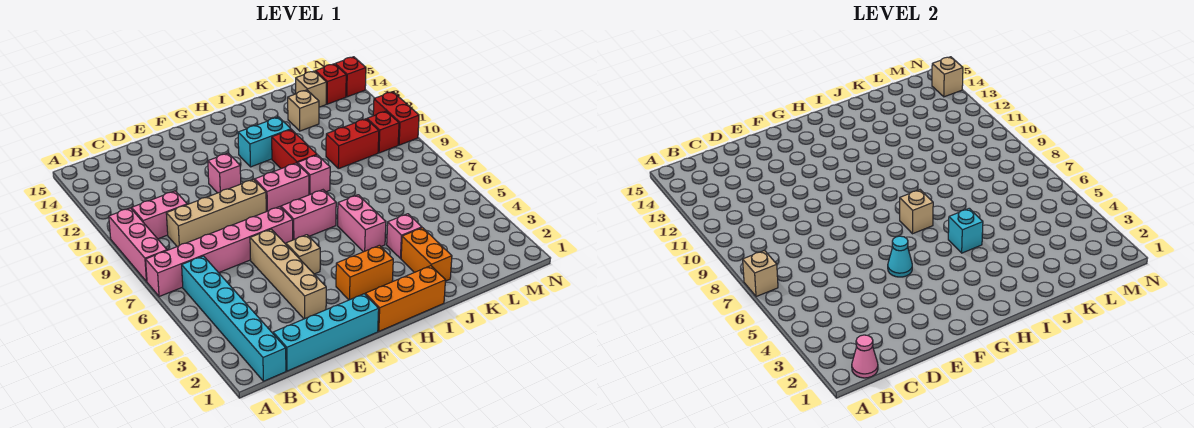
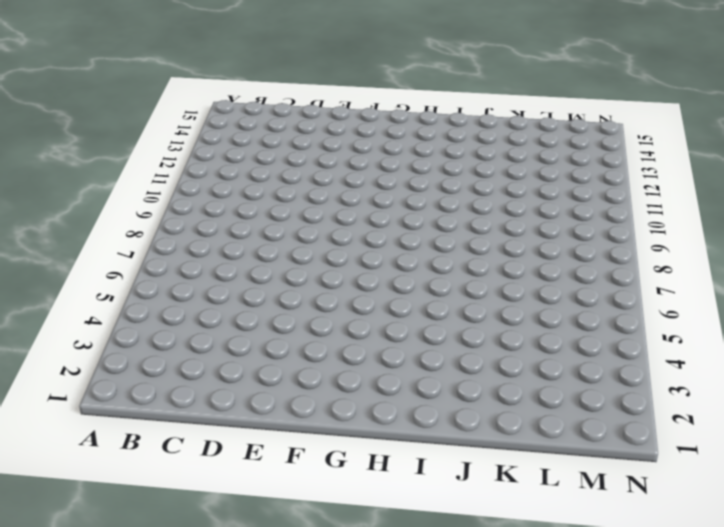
none -> pink 1x6 brick [146,207,293,297]
none -> pink 1x3 brick [109,208,167,281]
none -> cyan 1x6 brick [182,256,286,381]
none -> pink 1x2 brick [131,191,187,239]

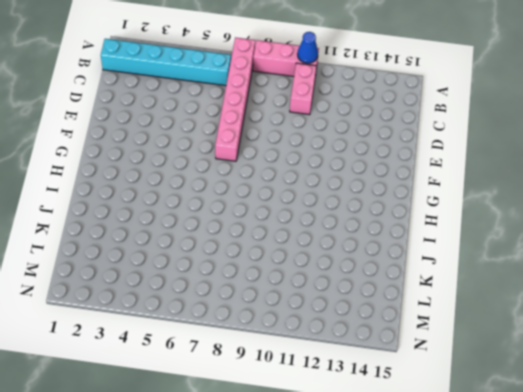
blue 1x1 cone [298,32,318,63] -> none
none -> cyan 1x4 brick [273,294,379,371]
none -> tan 1x4 brick [166,179,266,246]
none -> tan 1x4 brick [250,229,326,319]
none -> tan 1x1 brick [286,235,320,274]

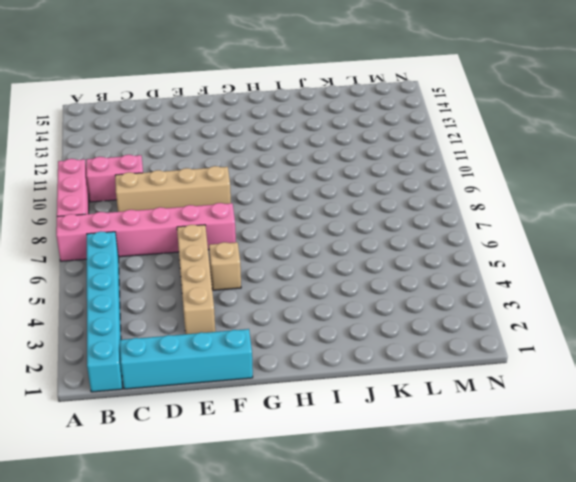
none -> pink 1x1 brick [208,153,241,193]
none -> orange 1x3 brick [365,266,445,331]
none -> orange 1x2 brick [336,245,393,300]
none -> pink 1x2 brick [281,190,336,240]

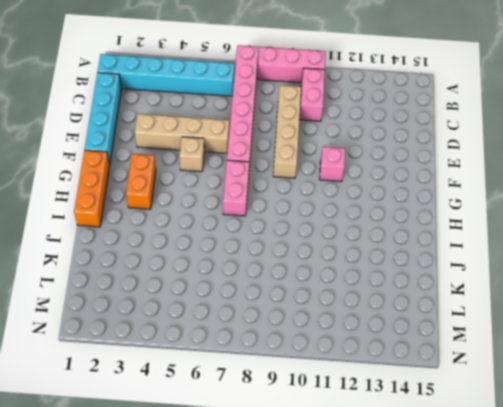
none -> pink 1x2 brick [255,163,309,212]
none -> cyan 1x2 brick [238,117,291,167]
none -> pink 1x2 brick [338,195,386,252]
none -> pink 1x1 brick [298,155,330,195]

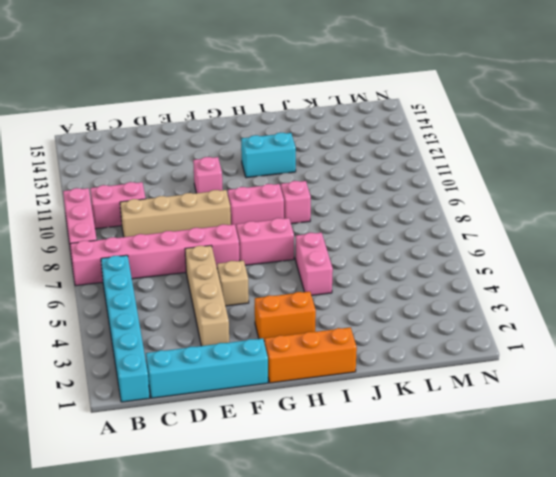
none -> red 1x2 brick [272,130,317,169]
none -> orange 1x2 brick [401,228,452,281]
none -> pink 1x1 brick [387,214,422,259]
none -> red 1x2 brick [326,119,379,169]

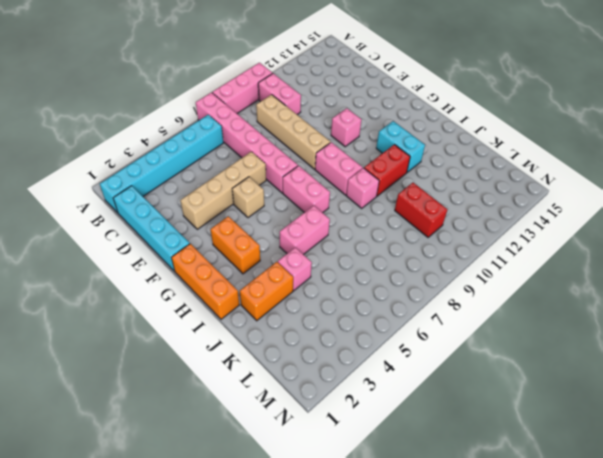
none -> tan 1x1 brick [288,90,319,131]
none -> tan 1x1 brick [296,71,326,107]
none -> red 1x1 brick [367,111,399,153]
none -> red 1x1 brick [315,64,346,104]

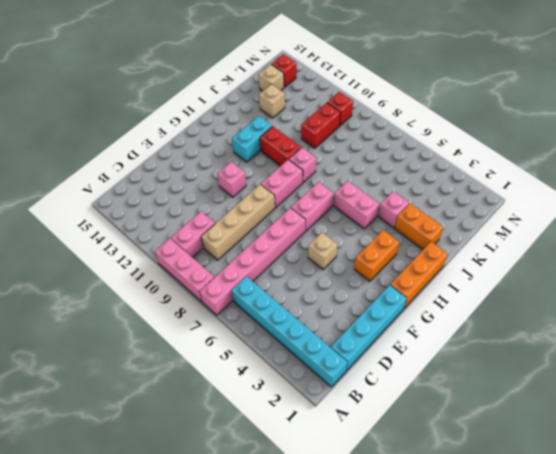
none -> tan 1x4 brick [250,229,326,319]
none -> red 1x2 brick [373,92,419,145]
none -> red 1x1 brick [335,57,366,97]
none -> tan 1x1 brick [743,250,778,297]

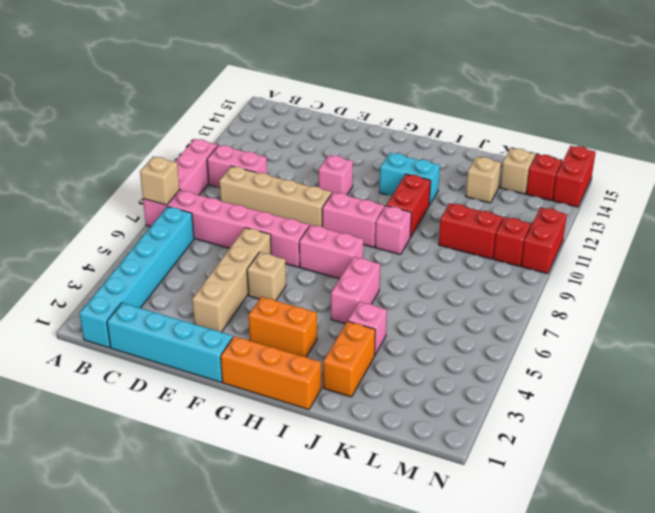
red 1x2 brick [553,146,596,207] -> red 1x1 brick [335,57,366,97]
none -> pink 1x1 cone [852,335,878,378]
none -> cyan 1x1 cone [888,236,912,277]
none -> tan 1x1 brick [900,190,933,234]
none -> cyan 1x1 brick [948,208,983,253]

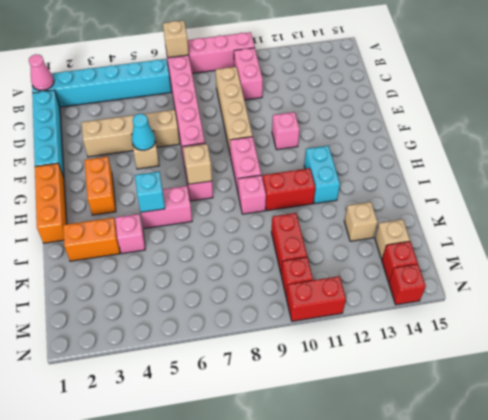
none -> tan 1x1 brick [932,57,963,97]

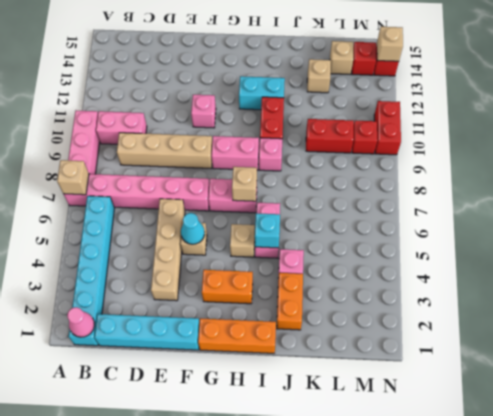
tan 1x1 brick [230,224,255,257] -> none

